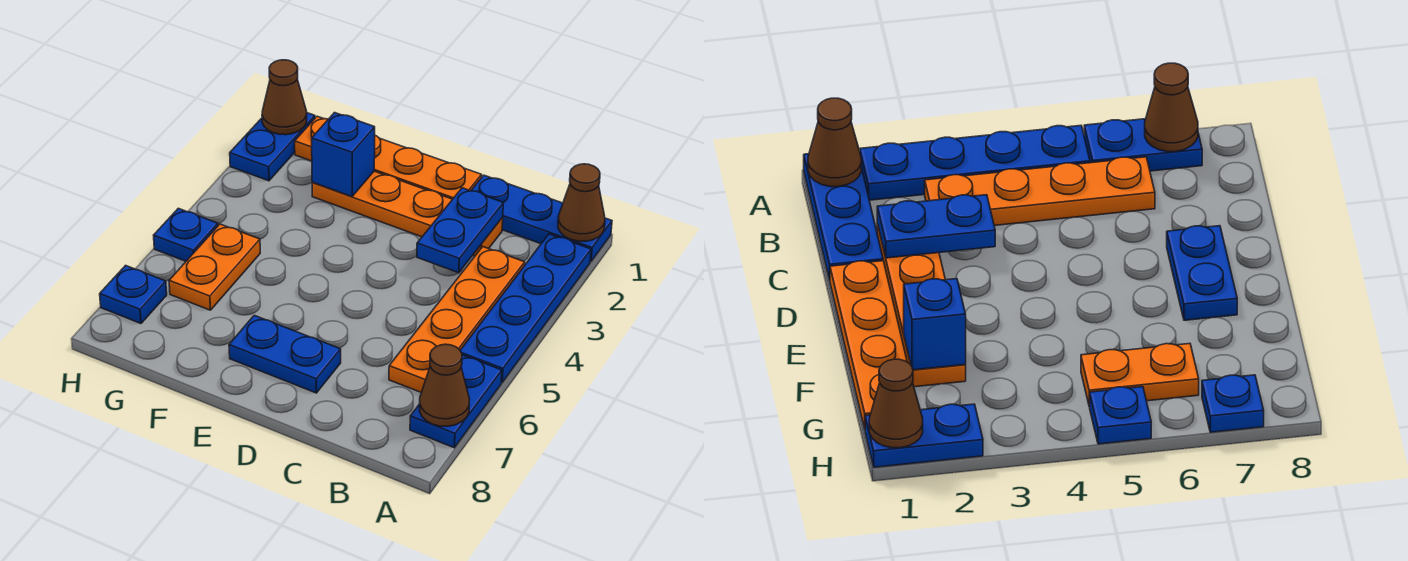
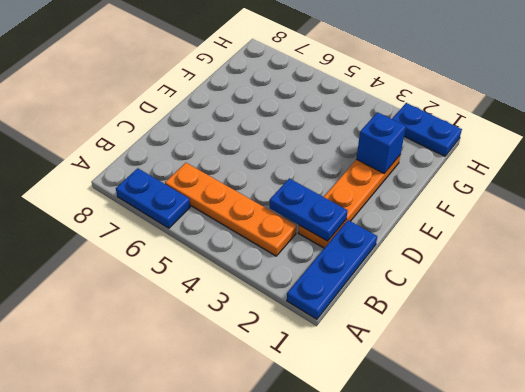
none -> blue 1x4 plate [460,234,591,383]
none -> orange 1x4 plate [295,116,482,199]
none -> blue 1x2 plate [229,315,341,393]

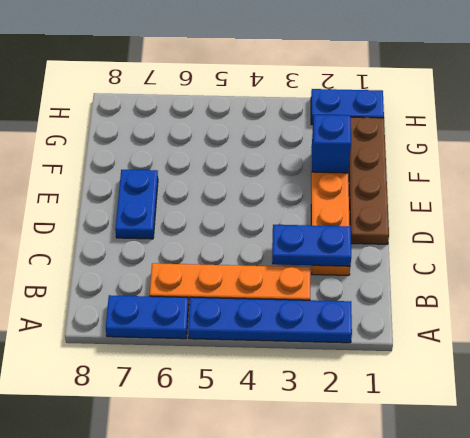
brown 1x4 plate [349,117,389,244] -> orange 1x4 plate [295,116,482,199]
none -> blue 1x3 plate [471,175,612,262]
none -> orange 1x2 plate [169,224,260,310]
none -> blue 1x1 plate [154,208,218,261]

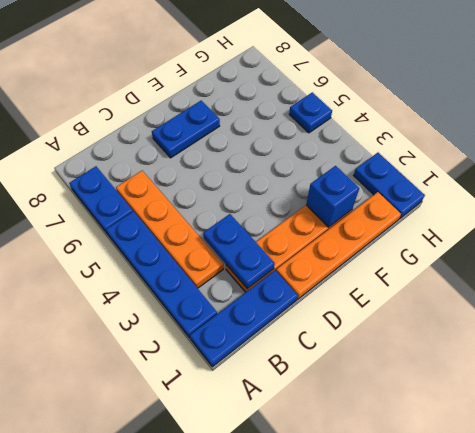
none -> orange 1x2 plate [169,224,260,310]
none -> blue 1x1 plate [100,265,167,324]
none -> brown 1x1 cone [558,164,605,241]

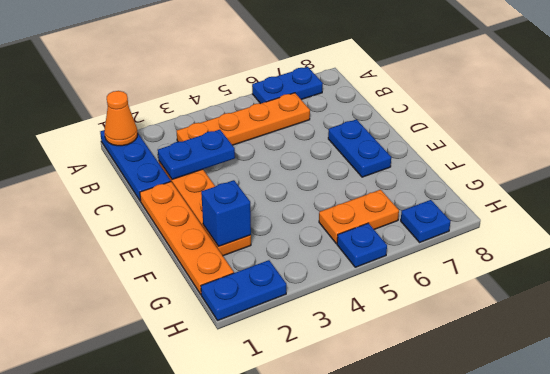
orange 1x1 cone [104,91,138,146] -> brown 1x1 cone [558,164,605,241]
none -> blue 1x4 plate [460,234,591,383]
none -> brown 1x1 cone [419,344,470,426]
none -> brown 1x1 cone [262,60,307,135]

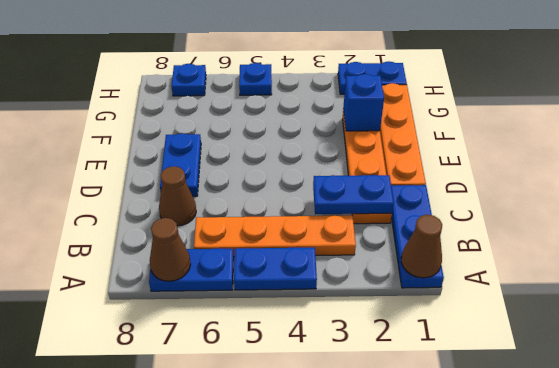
blue 1x2 plate [234,247,317,290] -> blue 1x4 plate [460,234,591,383]
brown 1x1 cone [159,166,196,226] -> brown 1x1 cone moved to [262,60,307,135]
none -> orange 1x2 plate [169,224,260,310]

